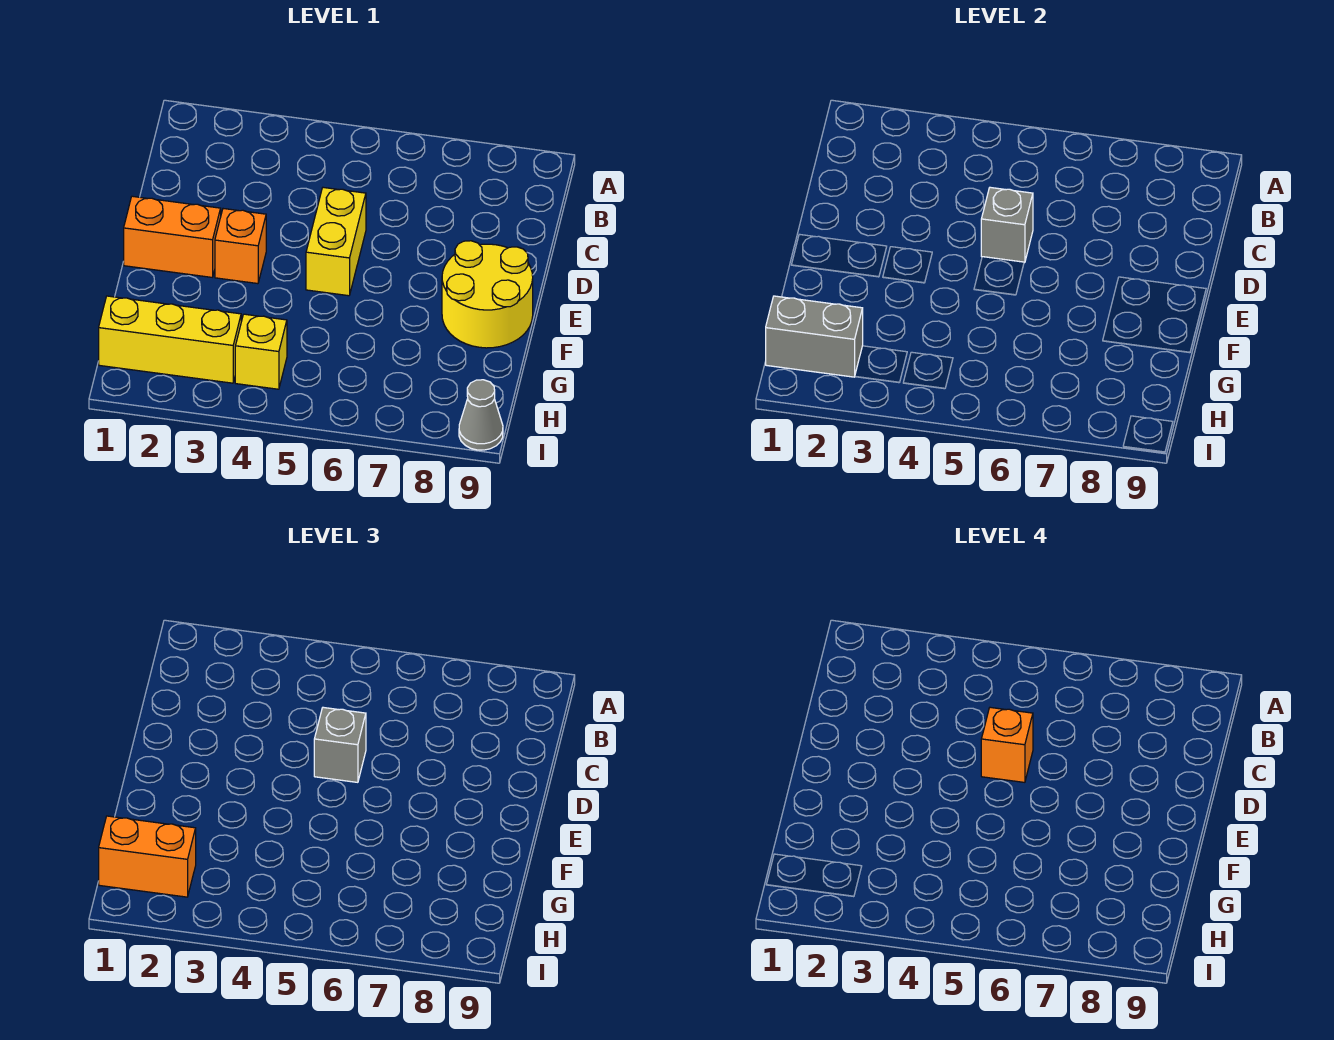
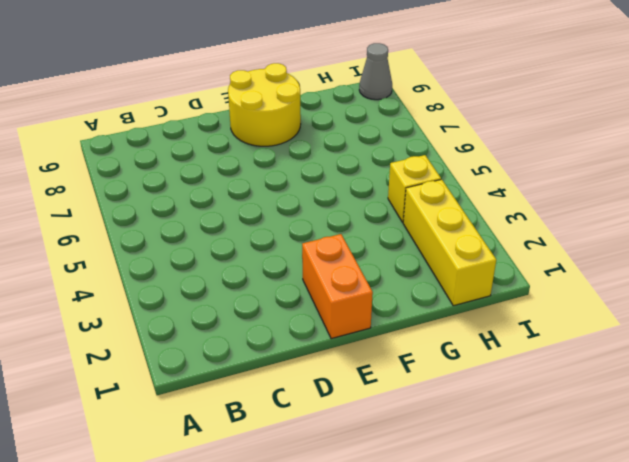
none -> yellow 1x2 brick [306,187,366,296]
none -> orange 1x1 brick [215,209,266,284]
none -> grey 1x1 brick [981,187,1033,262]

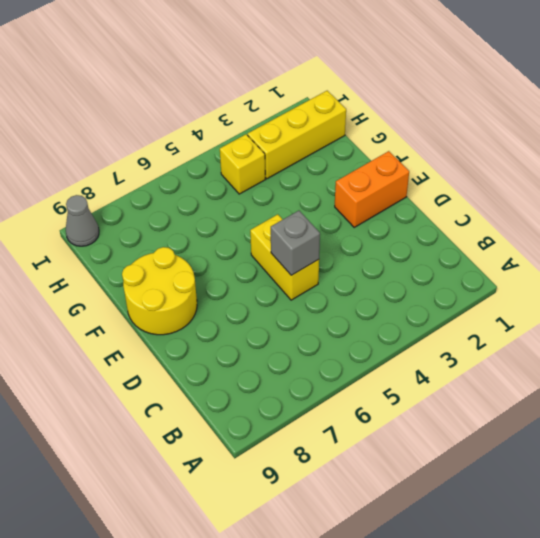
none -> orange 1x1 brick [215,209,266,284]
none -> grey 1x2 brick [766,296,863,377]
none -> grey 1x1 brick [314,707,366,782]

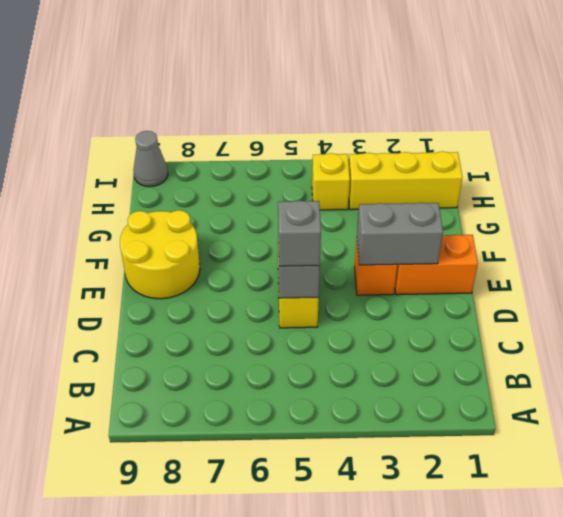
grey 1x2 brick [357,203,443,265] -> grey 1x2 brick moved to [766,296,863,377]
none -> orange 1x2 brick [99,816,196,897]
none -> orange 1x1 brick [981,707,1033,782]

